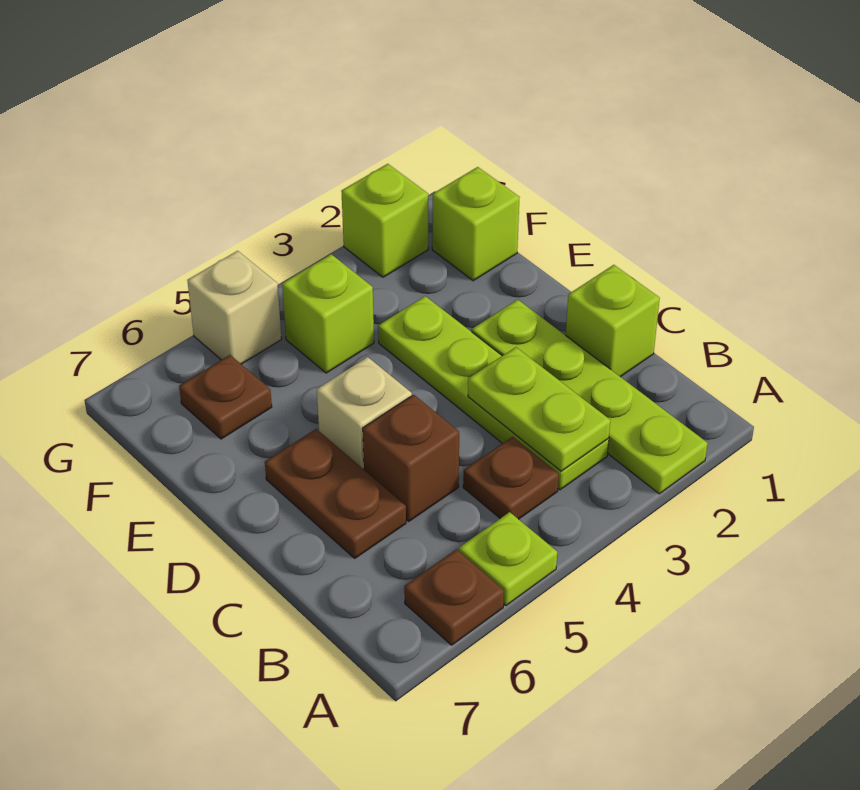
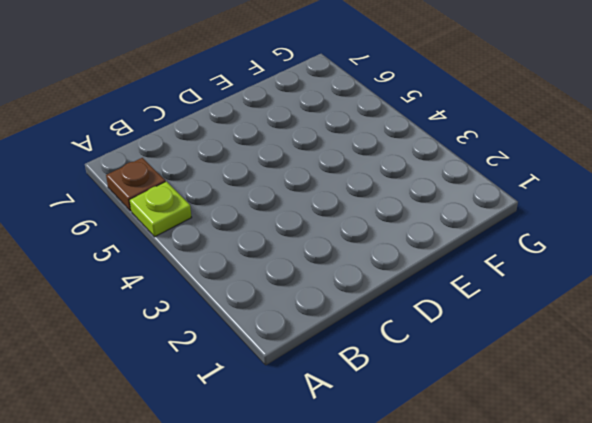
none -> lime 1x4 plate [472,300,708,494]
none -> lime 1x4 plate [378,296,609,490]
none -> brown 1x1 plate [463,437,559,519]

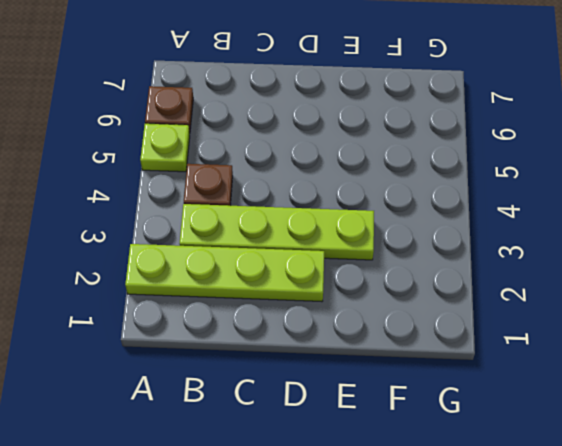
none -> lime 1x1 brick [566,265,660,377]
none -> brown 1x1 brick [363,395,459,521]
none -> brown 1x2 plate [265,429,406,558]

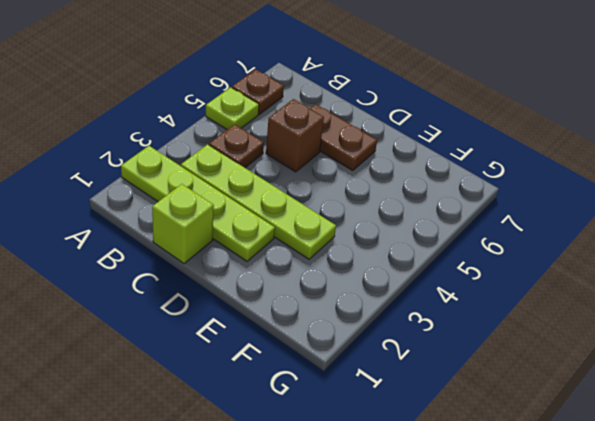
none -> tan 1x1 brick [317,357,412,469]
none -> lime 1x1 brick [432,167,520,281]
none -> lime 1x1 brick [282,254,374,373]

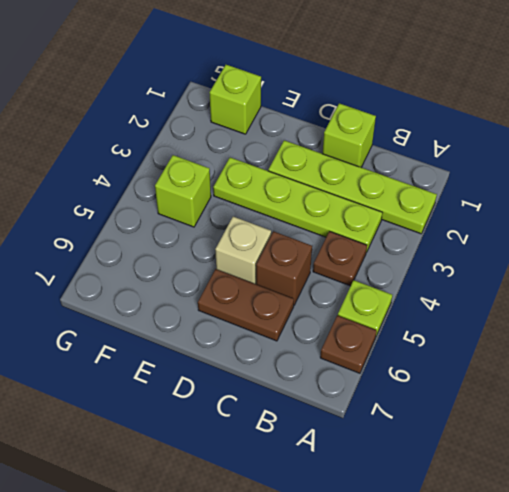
none -> brown 1x1 plate [179,355,272,439]
none -> lime 1x1 brick [341,164,428,277]
none -> tan 1x1 brick [187,251,282,364]

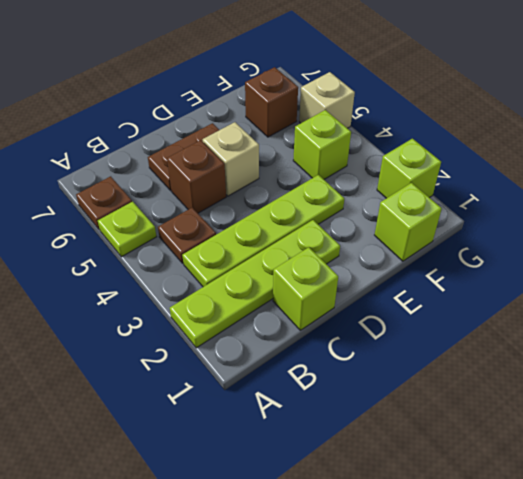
brown 1x1 brick [245,67,298,137] -> brown 1x1 plate [179,355,272,439]
none -> lime 1x2 plate [468,347,610,471]

